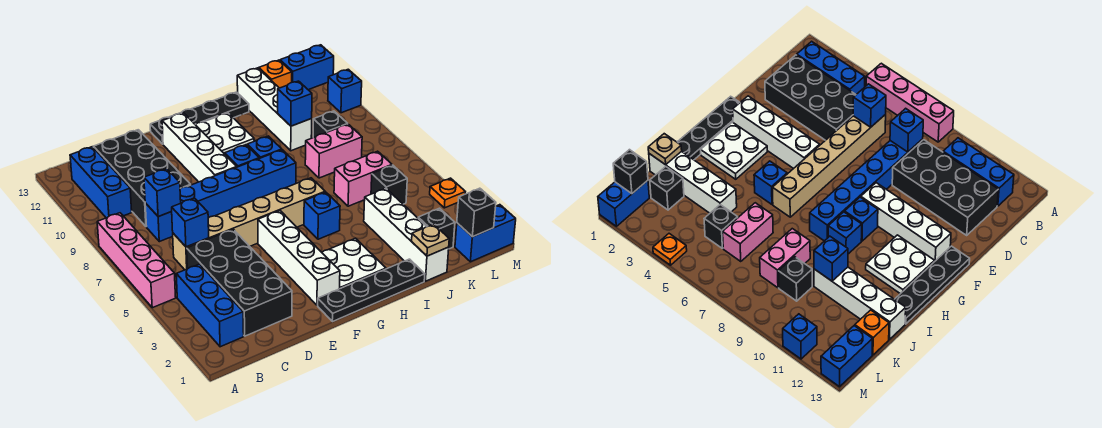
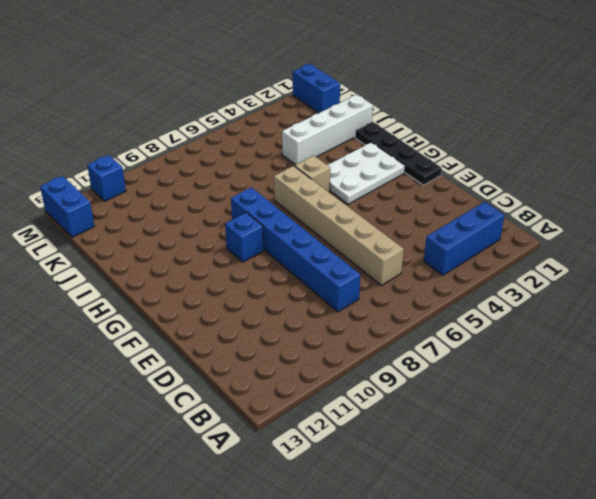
white 2x3 plate [327,142,405,204] -> white 2x2 plate [322,238,386,289]
tan 1x1 brick [295,156,330,192] -> blue 1x1 brick [304,192,340,239]
none -> pink 1x4 brick [97,213,176,308]
none -> blue 1x3 brick [70,147,132,218]
none -> black 2x4 brick [187,229,292,336]
none -> black 2x4 brick [94,130,191,227]

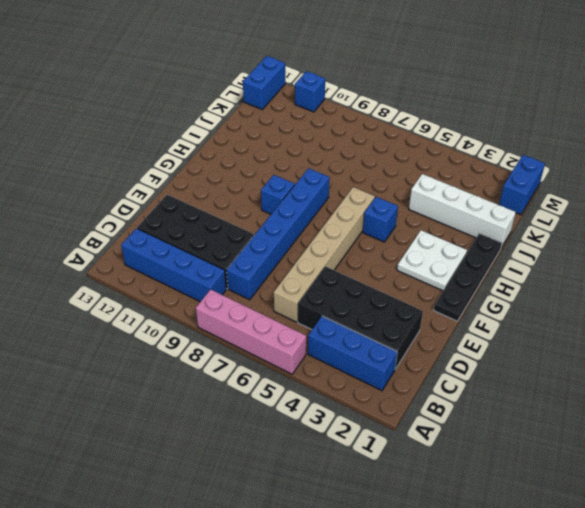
blue 1x4 brick [121,228,226,302] -> blue 1x3 brick [70,147,132,218]
none -> white 1x4 brick [258,211,340,305]
none -> white 1x4 brick [162,113,236,182]
none -> black 1x4 plate [150,92,249,144]
none -> white 2x2 plate [195,113,254,154]

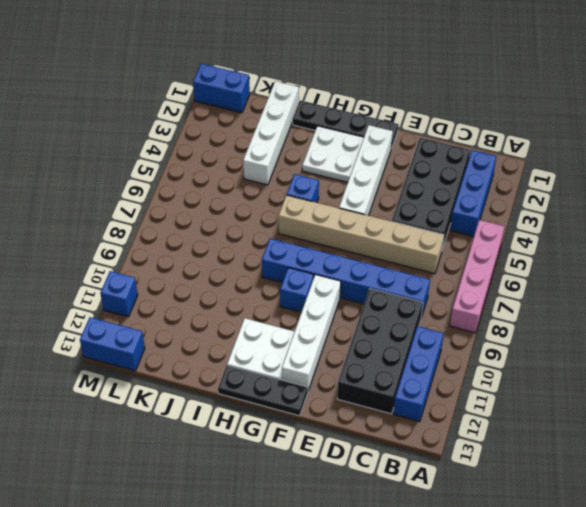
black 1x3 plate [218,365,308,416] -> black 1x4 plate [150,92,249,144]
none -> blue 1x1 brick [247,136,282,158]
none -> pink 1x2 brick [334,151,392,206]
none -> pink 1x2 brick [305,124,362,178]
none -> white 1x4 brick [237,68,312,151]

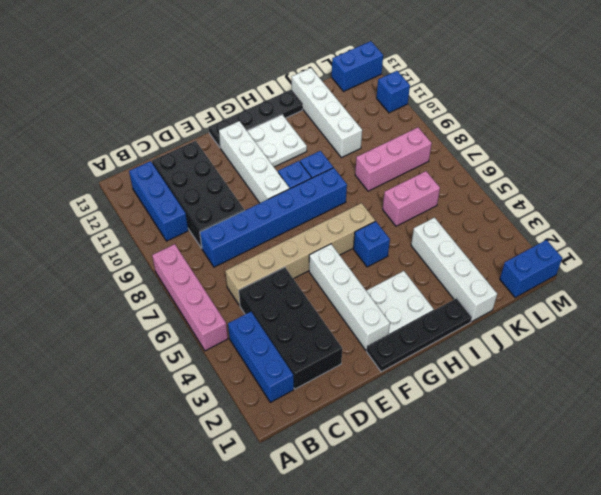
pink 1x3 brick [355,127,432,191] -> pink 1x2 brick [305,124,362,178]
none -> black 1x1 brick [418,208,455,249]
none -> black 1x1 brick [371,165,407,204]
none -> black 1x1 brick [313,111,347,137]
none -> orange 1x1 brick [259,60,292,88]

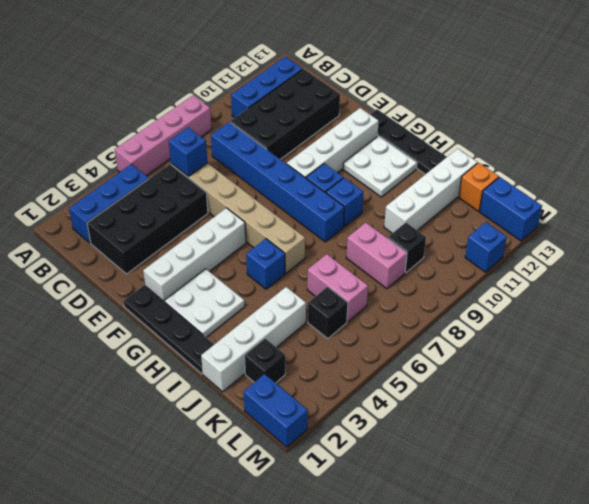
none -> orange 1x1 plate [430,178,465,208]
none -> blue 1x1 brick [144,169,181,217]
none -> tan 1x1 plate [412,224,449,256]
none -> blue 1x1 brick [278,81,312,126]

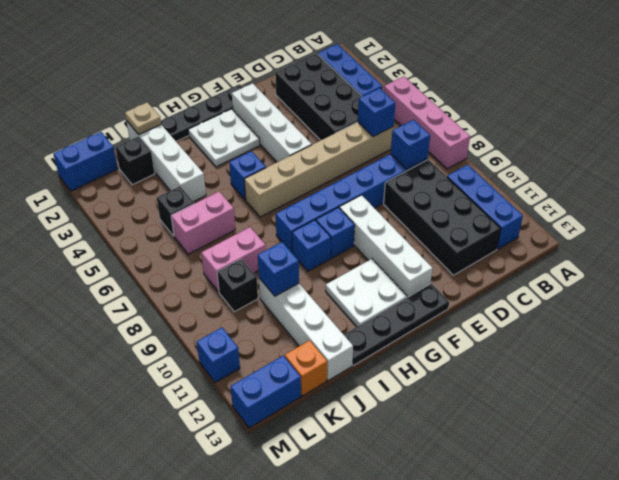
none -> orange 1x1 plate [430,178,465,208]
none -> black 1x1 brick [457,188,496,237]

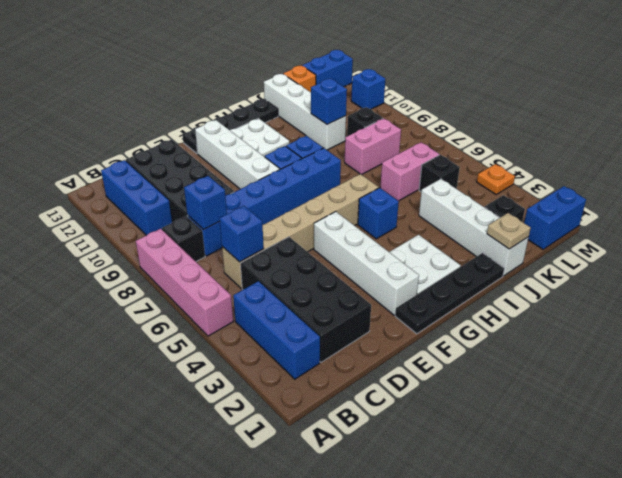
black 1x1 brick [162,216,205,262] -> black 1x1 brick moved to [457,188,496,237]

